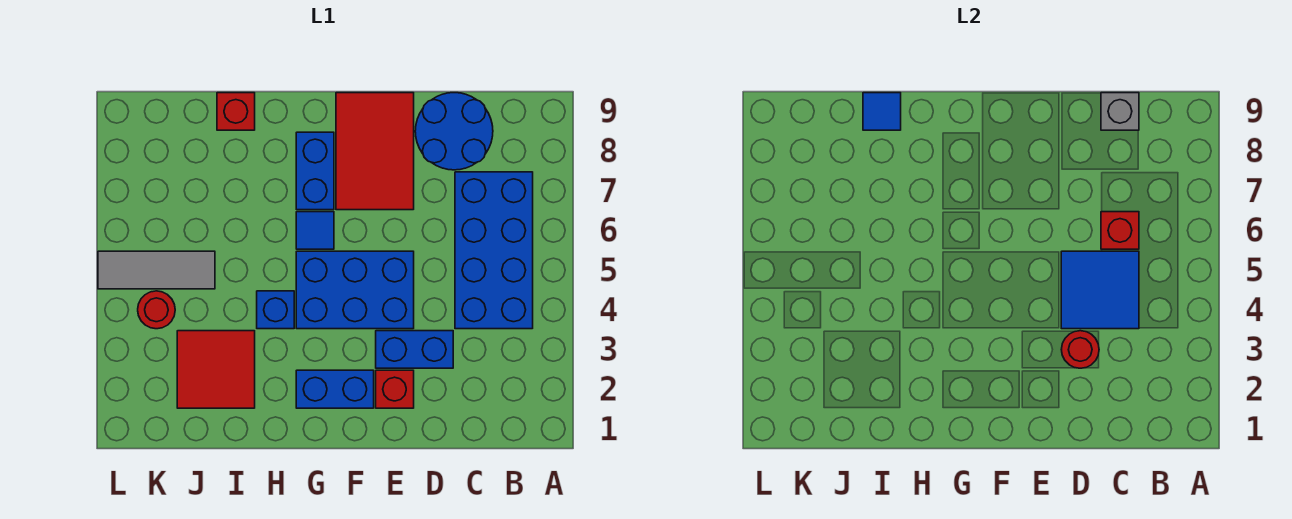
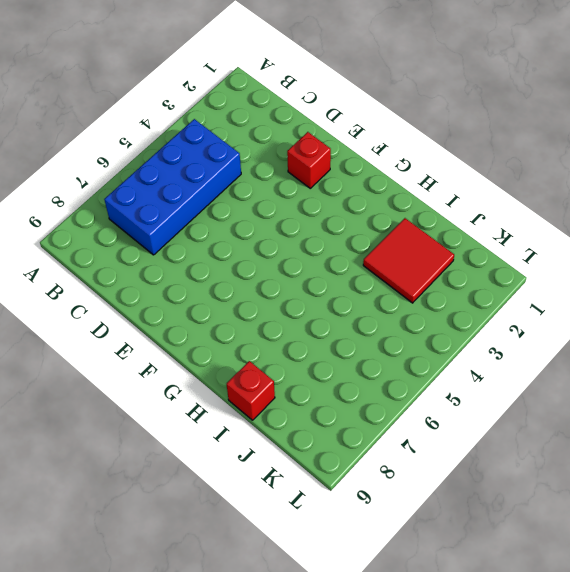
none -> blue 2x2 round brick [415,93,493,170]
none -> blue 1x2 brick [376,331,453,368]
none -> blue 2x3 brick [296,251,414,329]

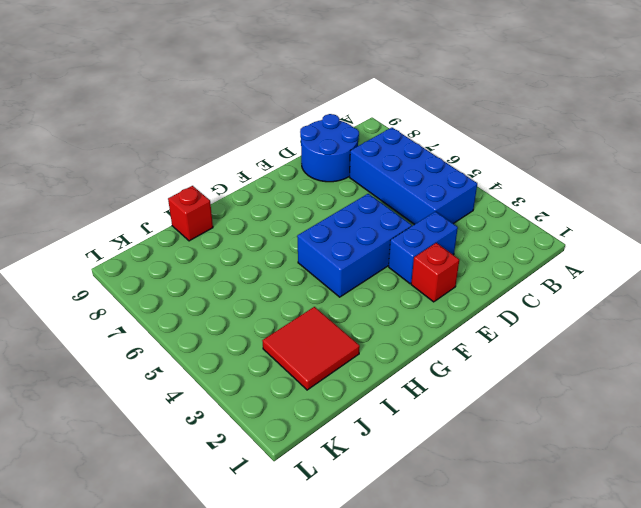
none -> red 2x3 tile [336,93,414,210]
none -> blue 1x2 brick [296,370,374,408]
none -> blue 1x1 tile [296,212,334,249]

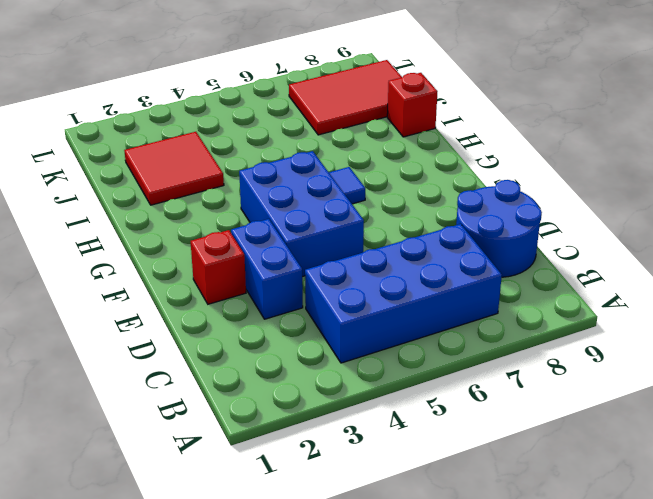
red 2x3 tile [289,60,402,135] -> red 2x3 tile moved to [336,93,414,210]
none -> blue 1x2 brick [296,370,374,408]
none -> blue 1x2 brick [296,132,334,210]
none -> blue 1x1 brick [257,291,294,329]

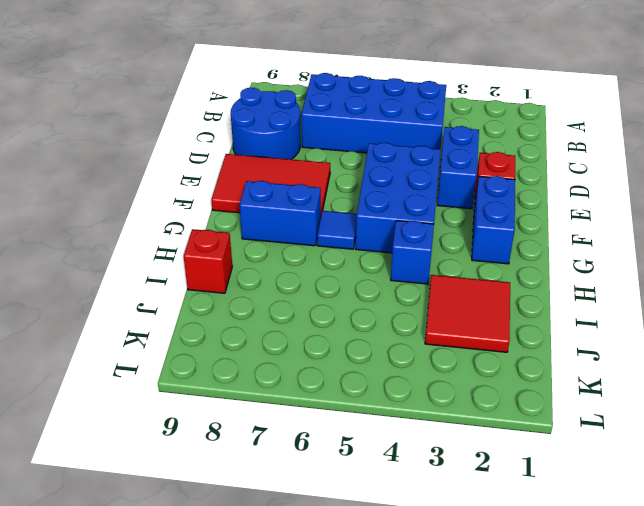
none -> grey 1x3 tile [98,251,215,289]
none -> red 1x1 round brick [138,291,175,329]
none -> blue 2x2 tile [1061,251,1139,329]

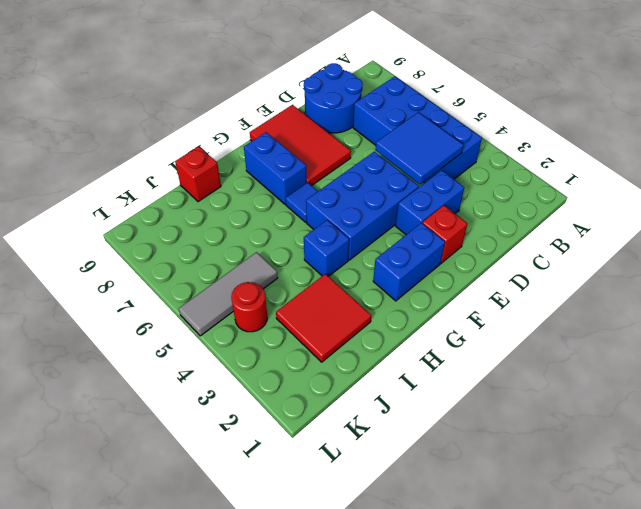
none -> red 1x1 brick [1101,212,1139,249]
none -> grey 1x1 brick [1101,93,1139,130]
none -> red 1x1 round brick [1061,331,1099,368]

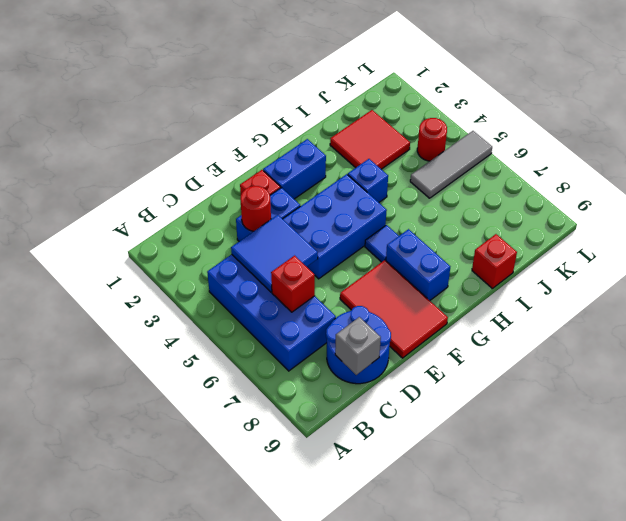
none -> blue 1x1 tile [863,93,901,130]

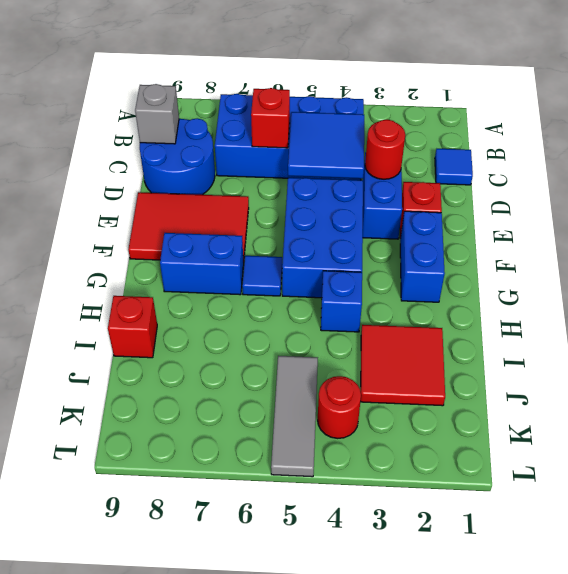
blue 1x1 tile [435,149,473,185] -> blue 1x1 tile moved to [863,93,901,130]

